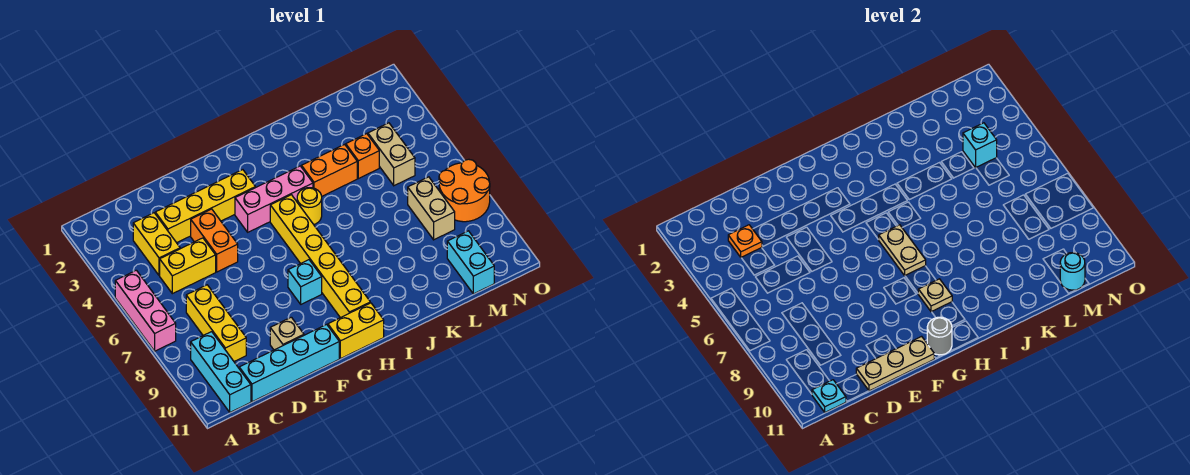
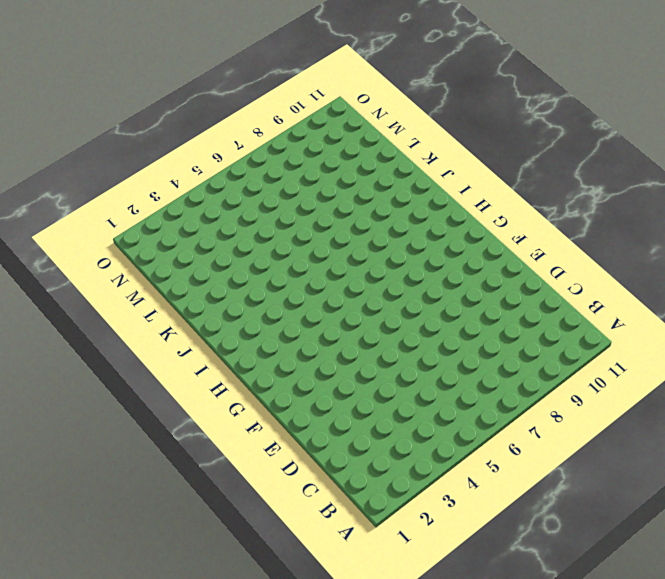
none -> pink 1x3 brick [115,270,176,351]
none -> cyan 1x3 brick [191,332,251,412]
none -> yellow 1x2 brick [133,213,180,276]

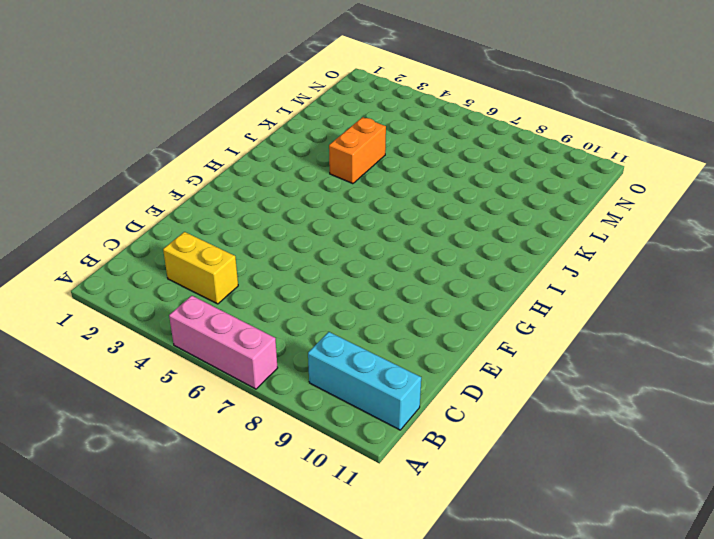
none -> yellow 1x2 brick [160,238,216,294]
none -> yellow 1x3 brick [186,285,246,361]
none -> cyan 1x4 brick [239,324,339,402]

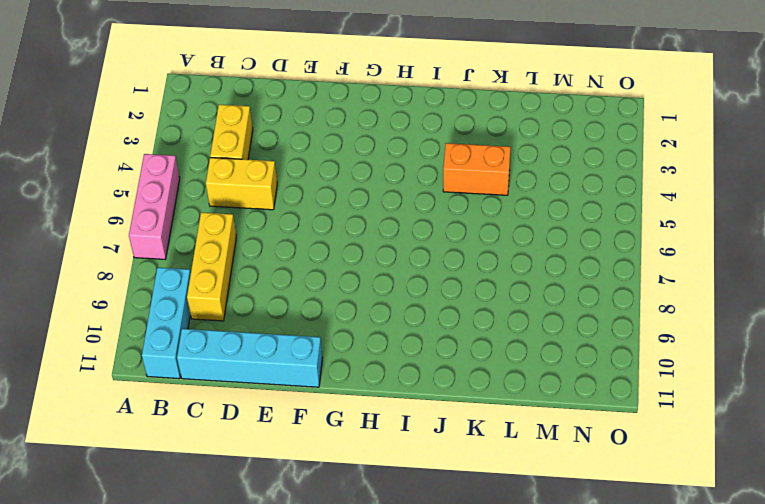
none -> yellow 1x4 brick [155,170,255,243]
none -> orange 1x2 brick [191,209,238,272]
none -> tan 1x1 brick [270,317,304,350]

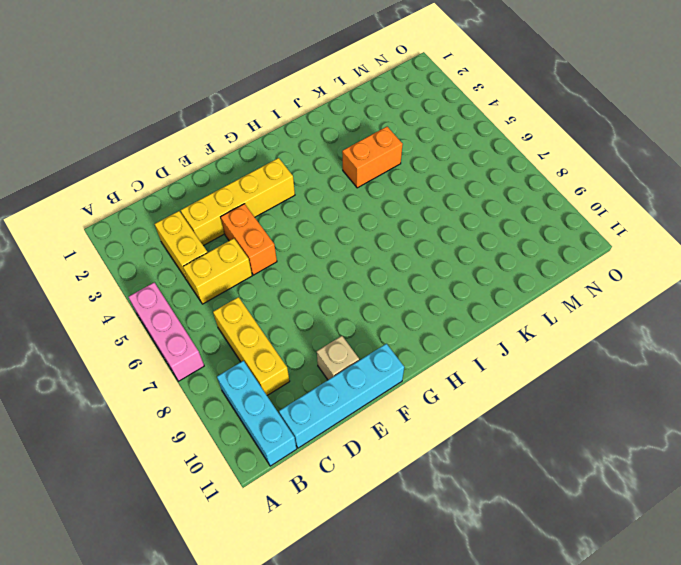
none -> pink 1x3 brick [235,166,313,232]
none -> cyan 1x1 brick [288,260,322,304]
none -> yellow 1x2 brick [328,303,384,359]

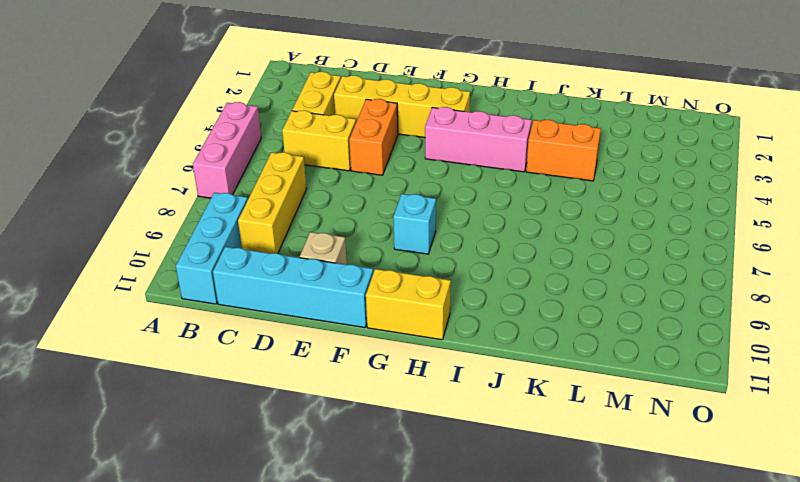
none -> yellow 1x6 brick [270,195,370,318]
none -> yellow 1x1 round brick [297,188,322,224]
none -> orange 1x1 brick [346,134,379,179]

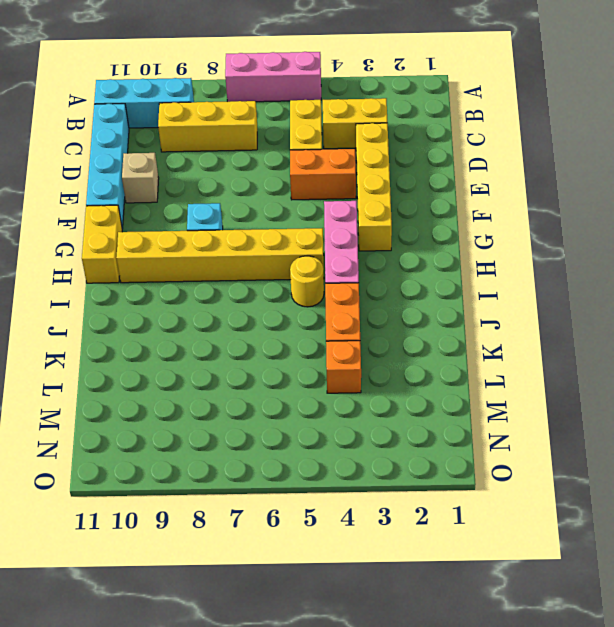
none -> tan 1x2 brick [368,123,415,186]
none -> tan 1x2 brick [408,177,455,240]
none -> cyan 1x2 brick [447,231,494,294]

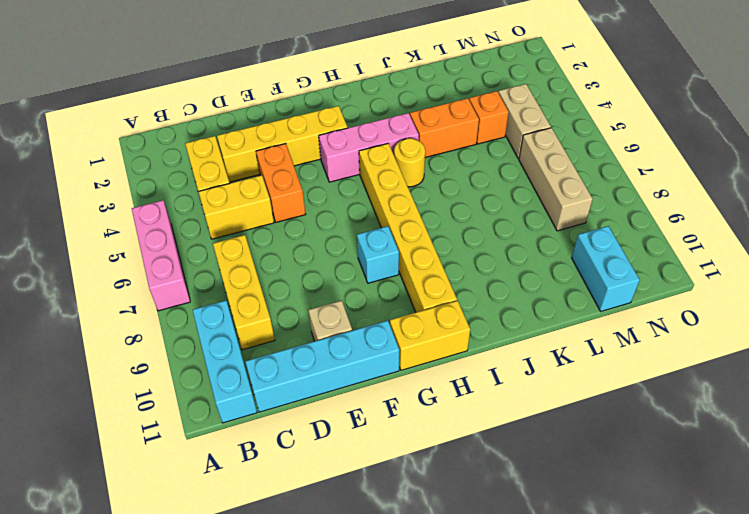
tan 1x3 brick [519,128,593,231] -> tan 1x2 brick [408,177,455,240]
none -> orange 2x2 round brick [439,159,490,222]
none -> cyan 1x1 plate [812,380,846,412]
none -> orange 1x1 plate [728,225,762,257]

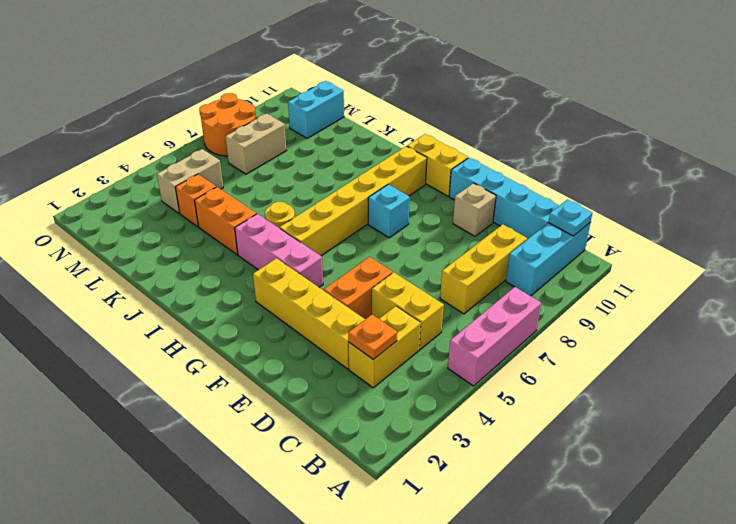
none -> tan 1x3 plate [856,336,934,391]
none -> grey 1x1 round brick [927,317,952,355]
none -> tan 1x2 plate [879,225,926,275]

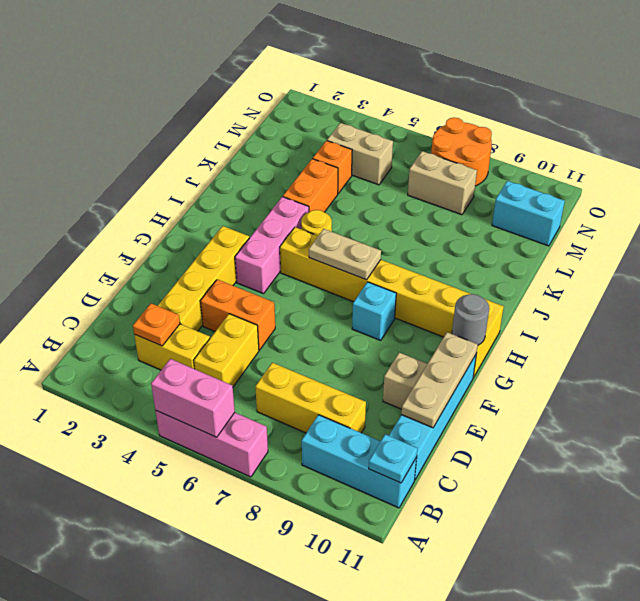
pink 1x2 brick [151,359,235,437] -> none
none -> tan 1x1 plate [918,279,952,312]
none -> cyan 1x1 brick [963,123,997,168]
none -> cyan 1x1 round brick [1060,253,1085,290]

